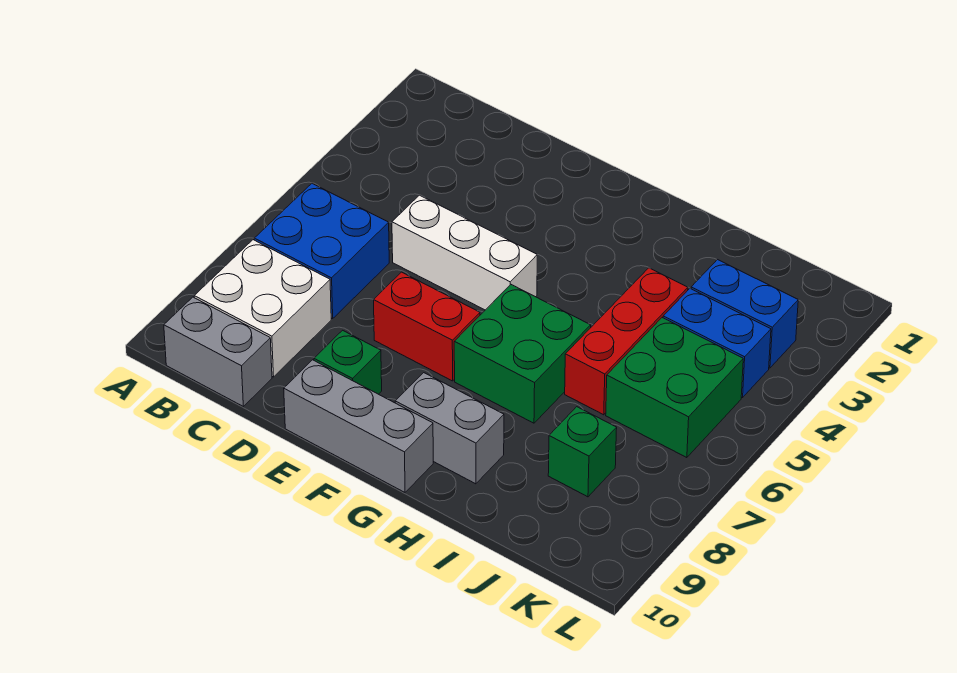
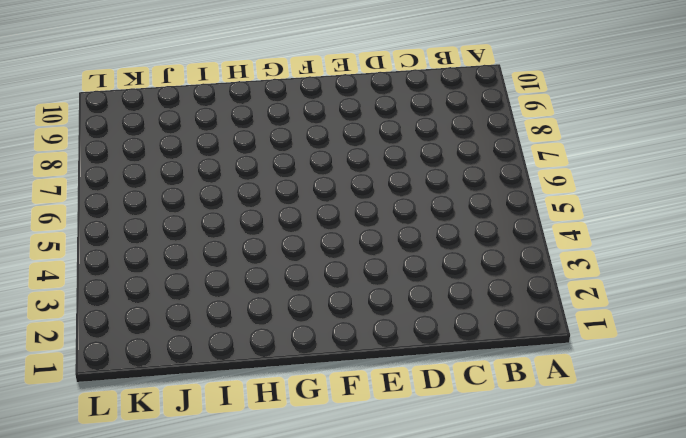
none -> blue 2x2 brick [254,184,389,319]
none -> white 2x2 brick [194,240,331,377]
none -> grey 1x2 brick [164,297,272,406]

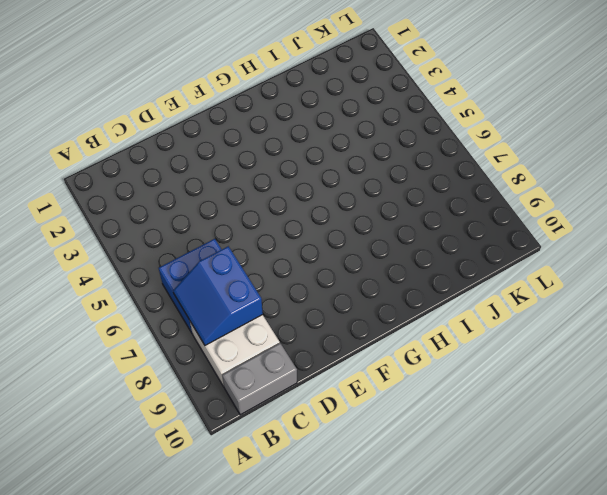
blue 2x2 slope [173,246,263,345] -> none
none -> white 1x3 brick [392,195,537,310]
none -> red 1x2 brick [374,272,480,381]
none -> green 1x1 brick [314,330,382,394]

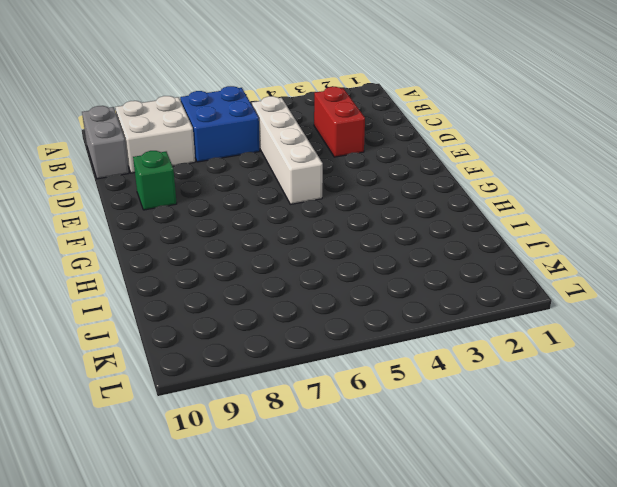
red 1x2 brick [314,87,365,157] -> red 1x2 brick moved to [374,272,480,381]
white 1x4 brick [252,96,323,204] -> white 1x3 brick [392,195,537,310]
none -> grey 1x3 brick [284,360,433,492]
none -> green 2x2 brick [454,285,591,423]
none -> grey 1x2 brick [395,373,504,484]

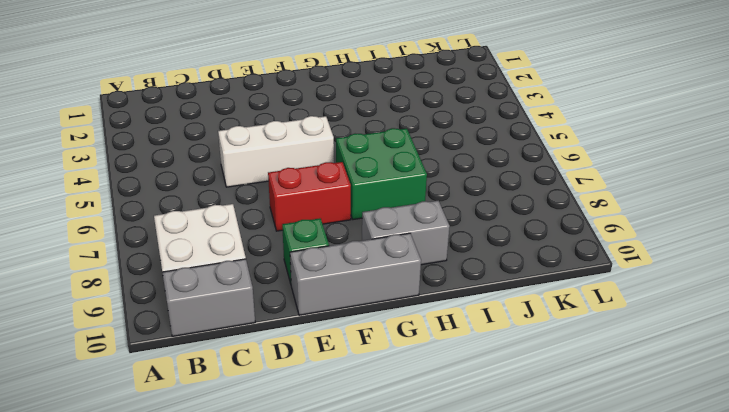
none -> blue 2x2 brick [254,184,389,319]
none -> red 1x3 brick [565,268,688,415]
none -> blue 1x2 brick [691,260,798,368]

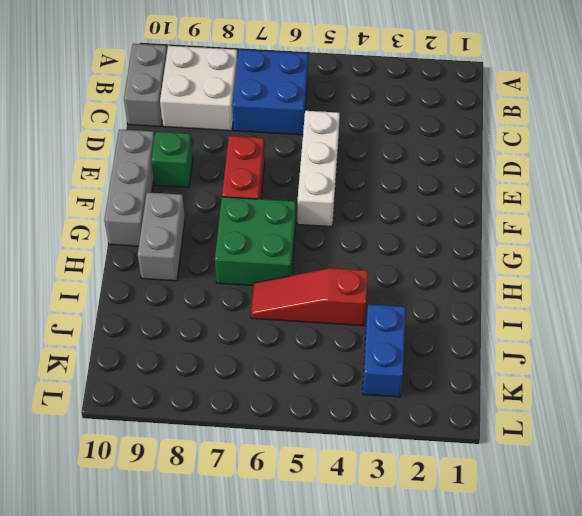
red 1x3 slope [251,268,368,326] -> red 1x3 brick [565,268,688,415]
none -> blue 1x2 brick [663,289,771,398]
none -> green 2x2 brick [606,318,743,458]
none -> green 1x1 brick [548,407,617,497]

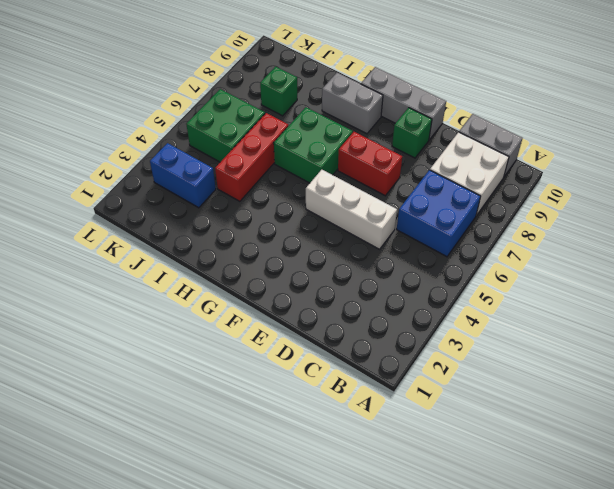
none -> blue 1x2 brick [663,289,771,398]

